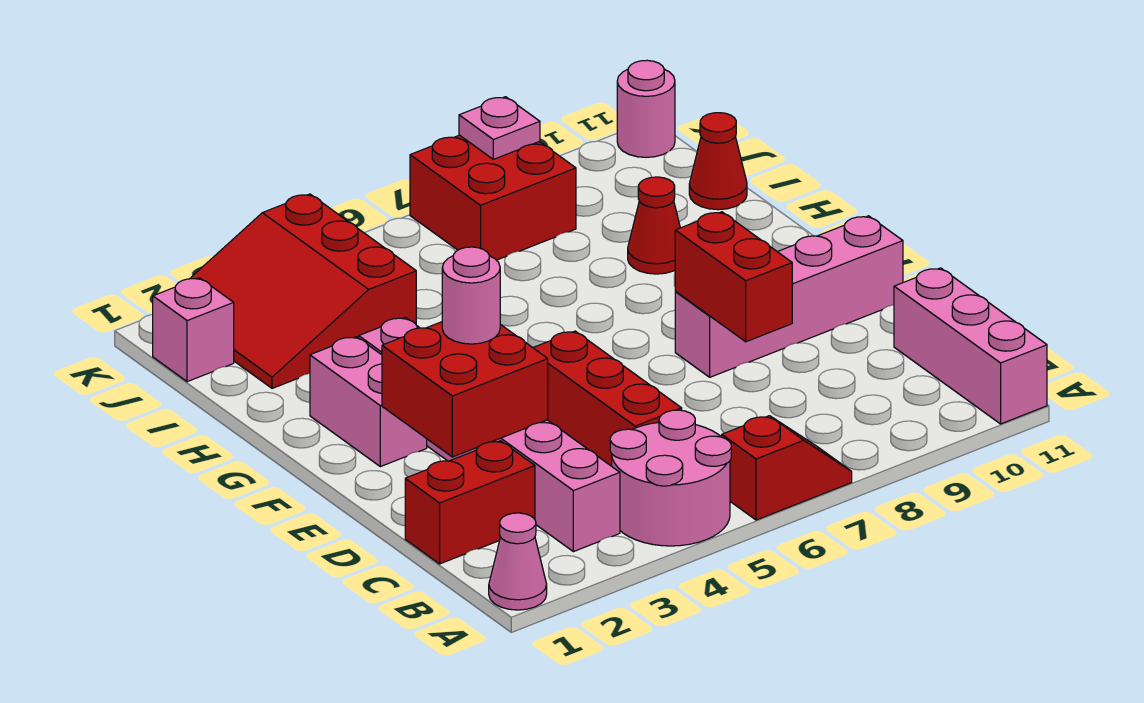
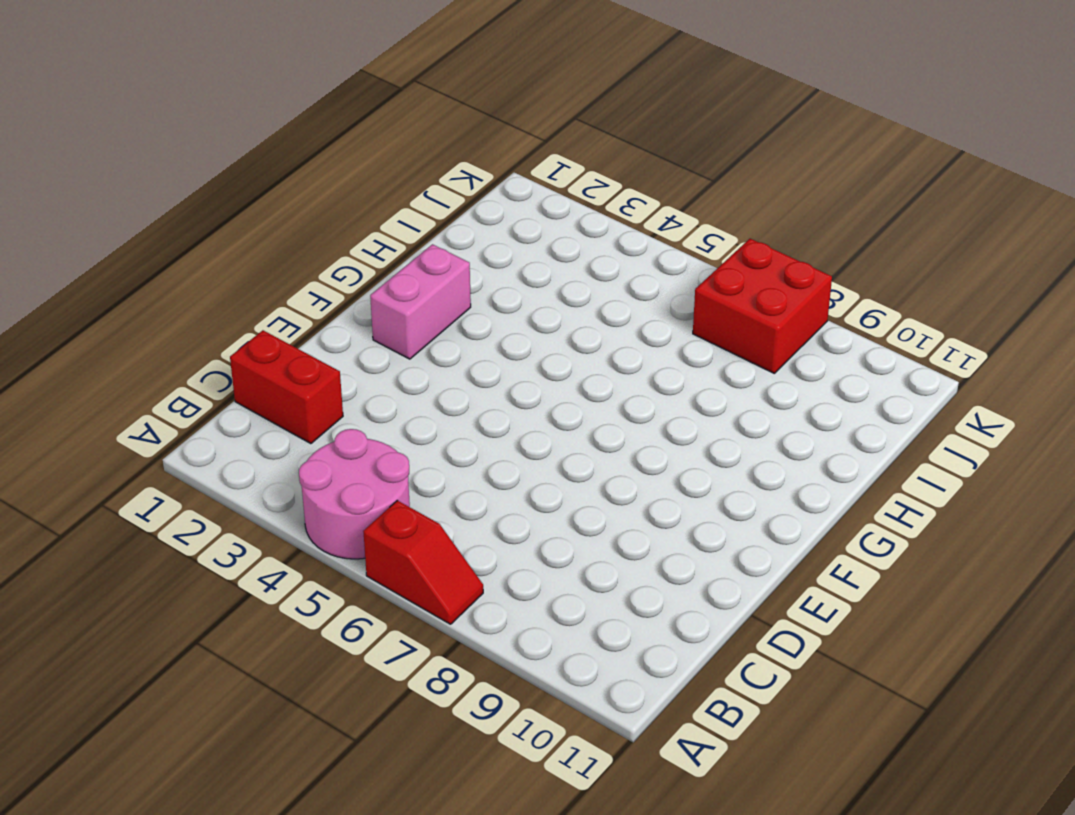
none -> pink 1x1 cone [489,513,547,610]
none -> pink 1x3 brick [894,268,1047,424]
none -> pink 1x6 brick [359,317,620,552]

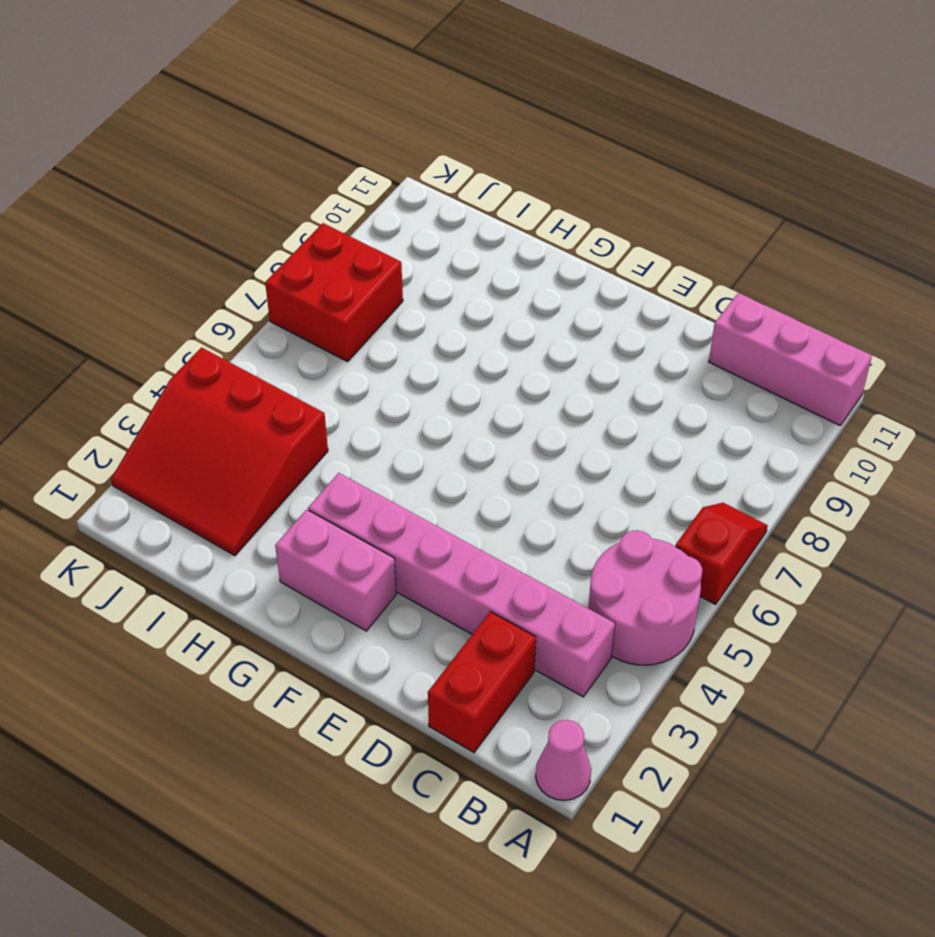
none -> red 1x3 brick [533,331,682,466]
none -> pink 1x4 brick [675,216,903,377]
none -> red 1x1 cone [628,177,680,274]

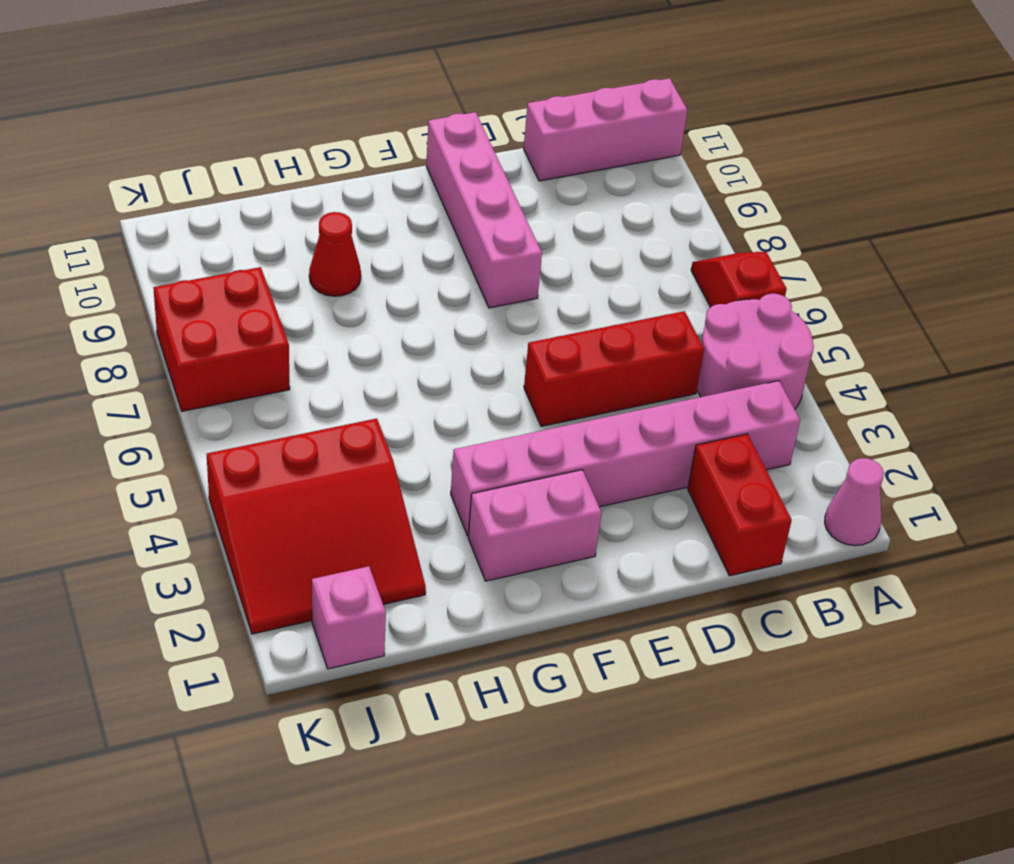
none -> red 1x1 cone [689,113,747,210]
none -> pink 1x1 round brick [617,60,675,158]
none -> red 2x2 brick [382,322,548,457]

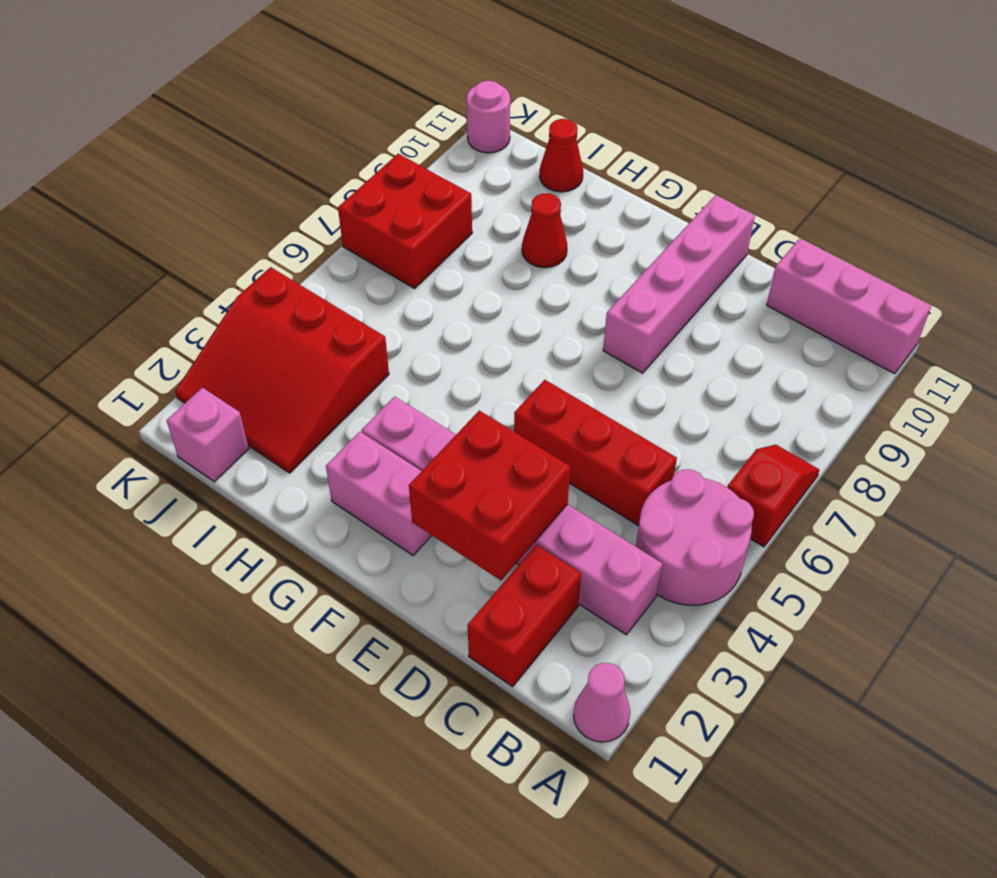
none -> red 1x2 brick [675,212,792,342]
none -> pink 1x1 plate [459,97,540,159]
none -> pink 1x1 round brick [442,247,500,344]

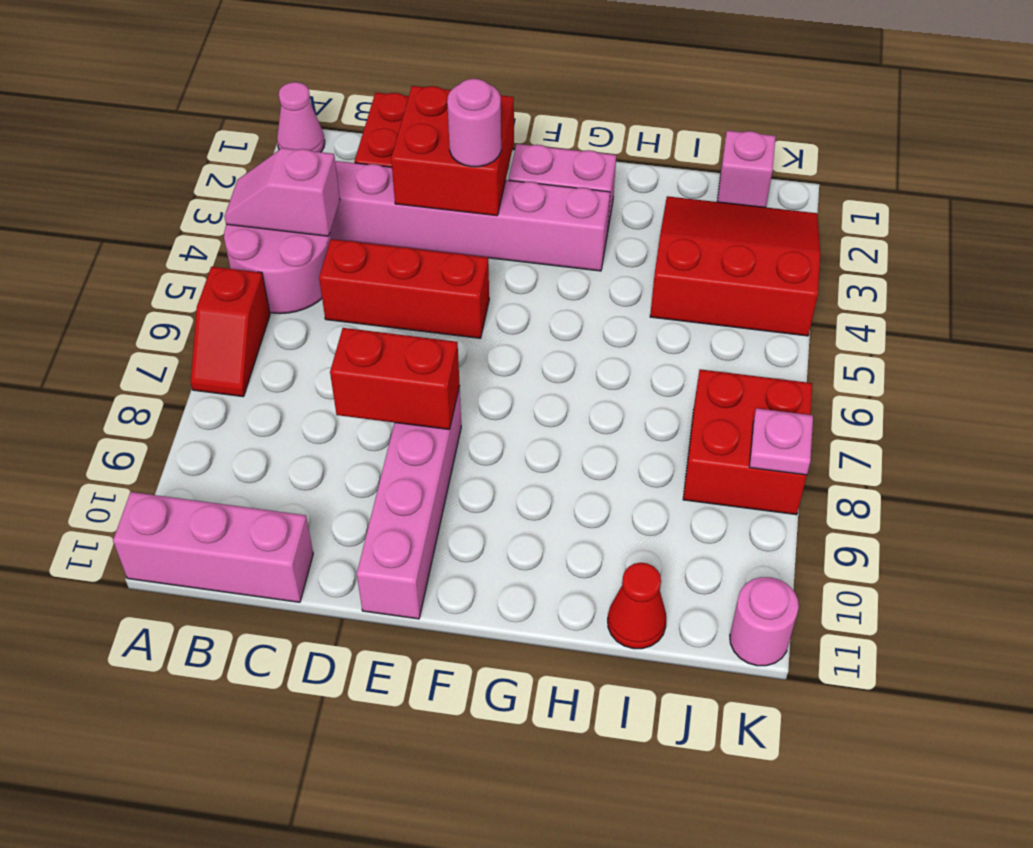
pink 1x2 slope [224,148,340,236] -> none
none -> red 1x1 cone [628,177,680,274]

